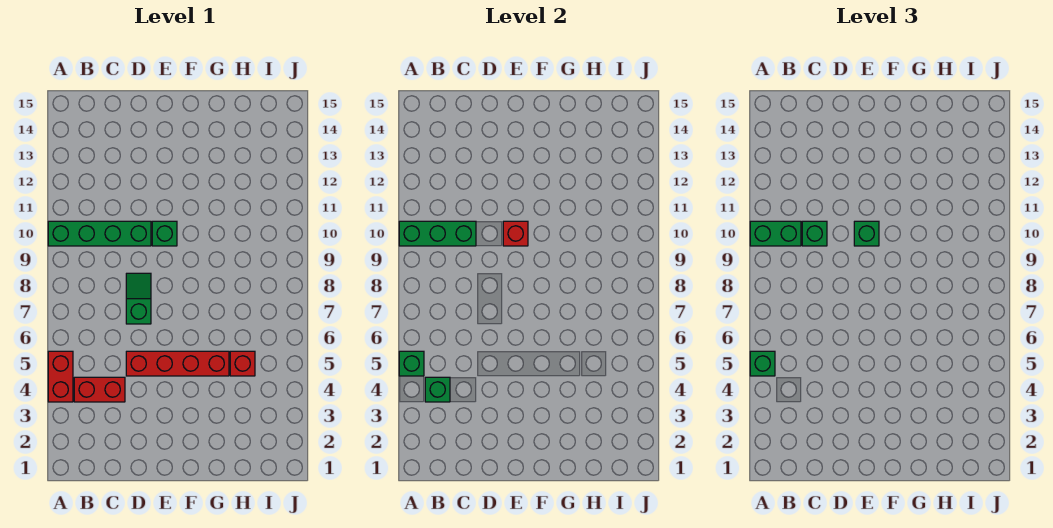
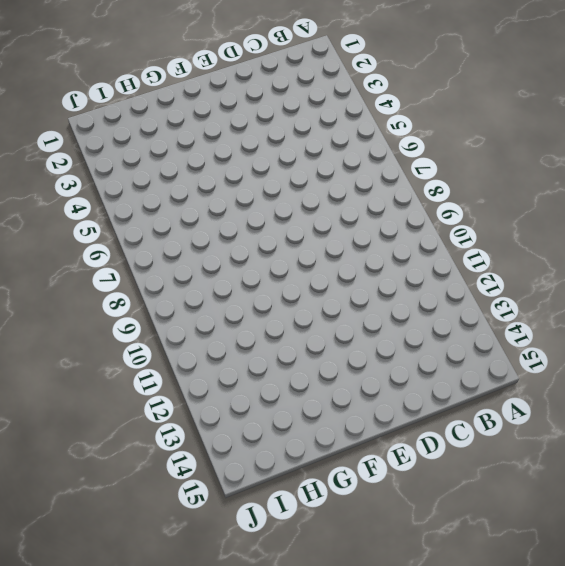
none -> red 1x2 brick [48,351,73,402]
none -> green 1x4 brick [48,221,151,246]
none -> red 1x2 brick [74,377,125,402]

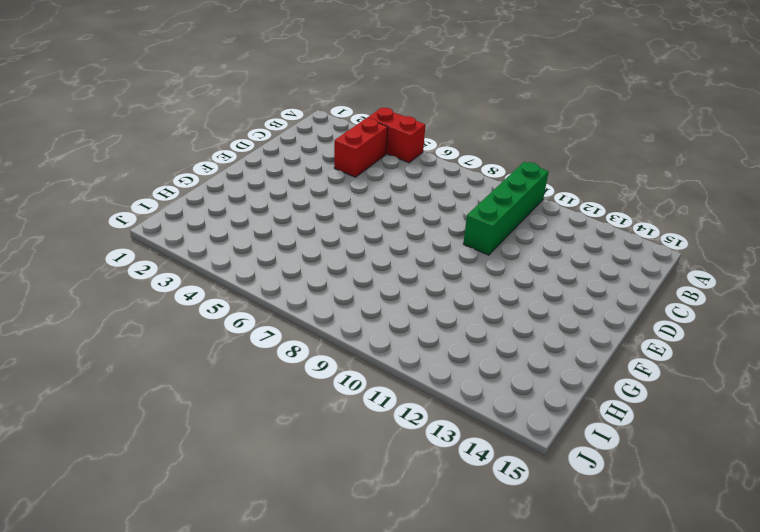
none -> red 1x4 brick [126,351,229,376]
none -> green 1x2 slope [126,273,151,324]
none -> green 1x1 brick [152,221,177,246]

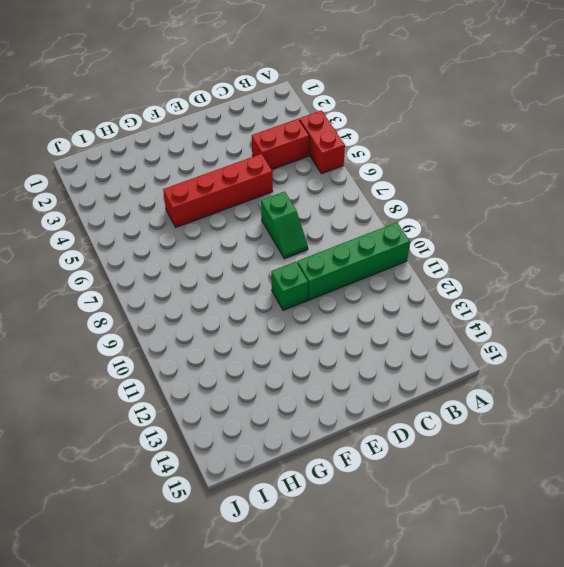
none -> red 1x1 brick [230,351,255,376]
none -> green 1x1 brick [399,351,424,376]
none -> green 1x3 brick [399,221,476,246]

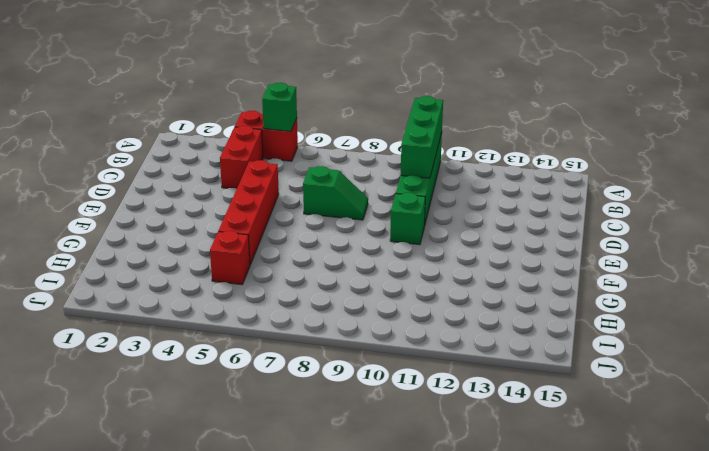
none -> green 1x1 brick [425,377,450,402]
none -> red 1x1 brick [503,221,528,246]
none -> green 1x1 brick [750,351,775,376]

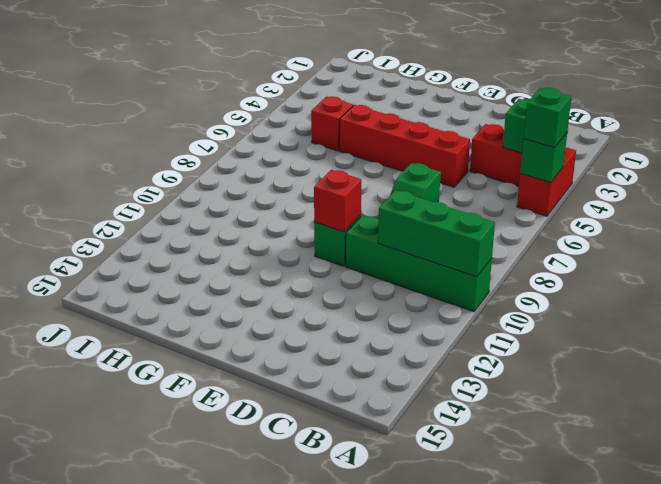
none -> green 1x2 brick [750,221,801,246]
none -> green 1x1 brick [802,221,827,246]
none -> green 1x1 brick [854,221,879,246]

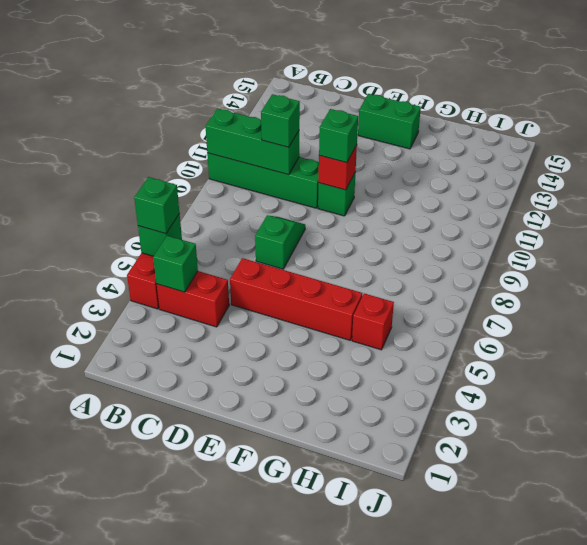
green 1x2 brick [358,94,421,149] -> green 1x2 brick moved to [750,221,801,246]

